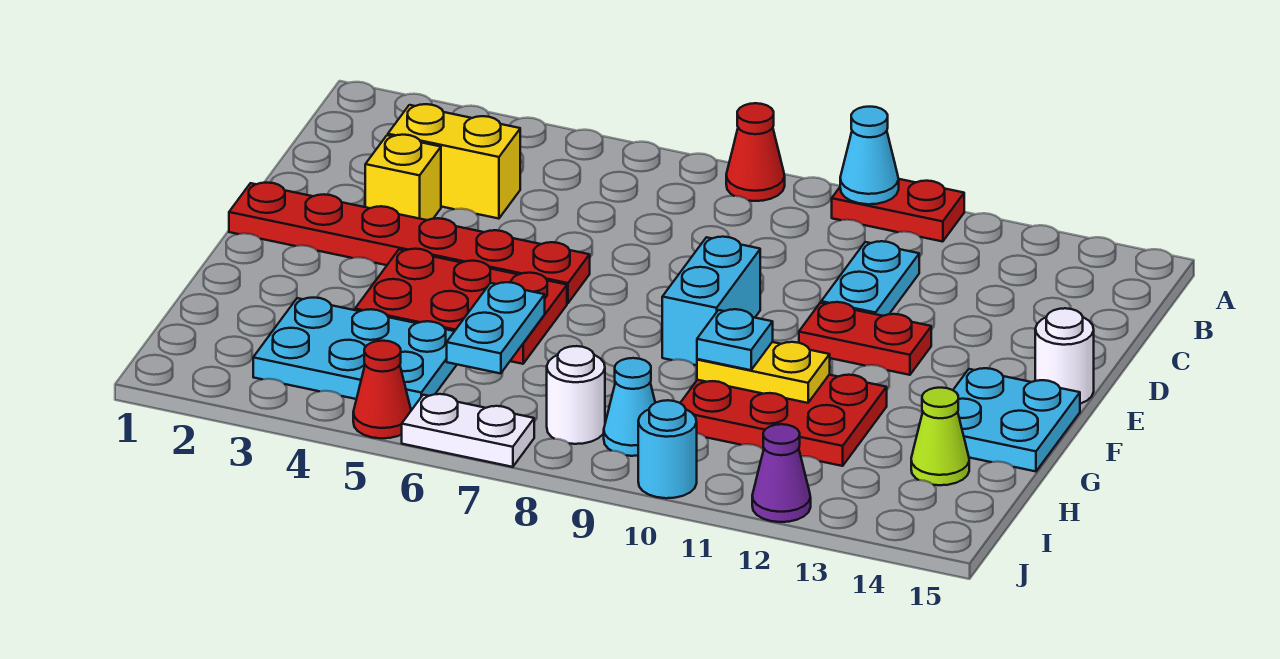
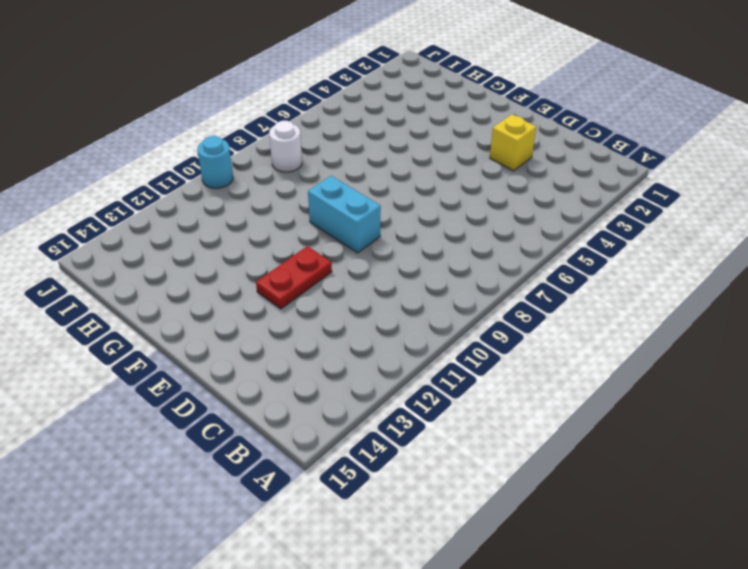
none -> red 1x1 cone [726,103,785,201]
none -> red 1x2 plate [832,179,964,242]
none -> yellow 1x2 brick [388,104,520,219]

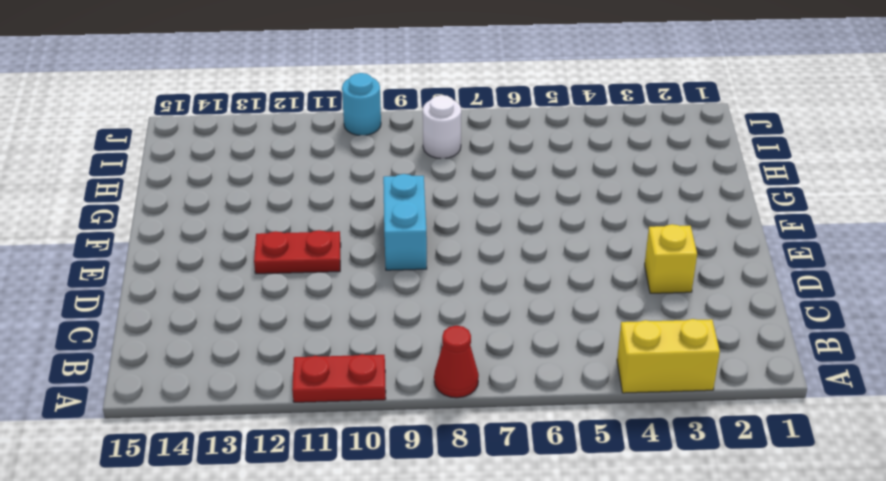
yellow 1x2 brick [617,319,720,393] -> yellow 1x2 brick moved to [388,104,520,219]
none -> cyan 1x2 plate [821,241,919,316]
none -> red 1x6 plate [229,183,590,303]
none -> white 1x1 round brick [1035,308,1094,404]

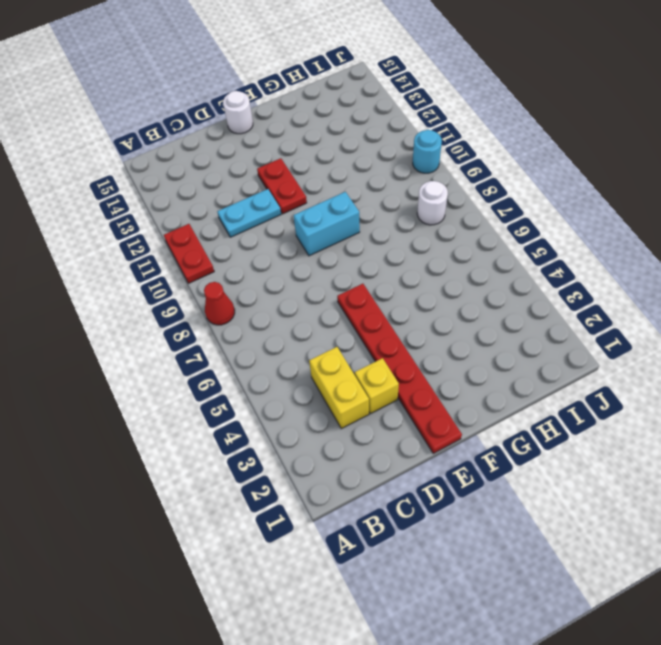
none -> red 2x3 plate [355,249,567,364]
none -> cyan 2x2 plate [953,368,1080,471]
none -> red 2x3 plate [681,375,887,466]

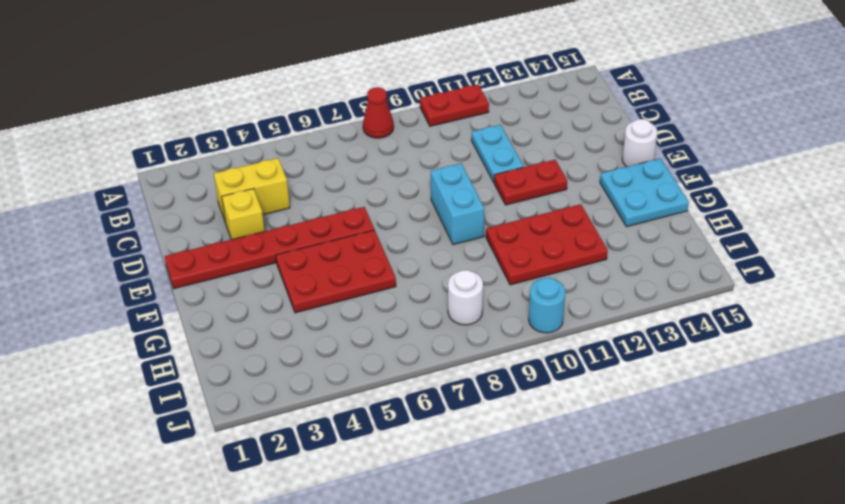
none -> cyan 2x3 plate [253,298,457,410]
none -> lime 1x1 cone [911,388,969,485]
none -> cyan 1x1 cone [604,358,655,456]

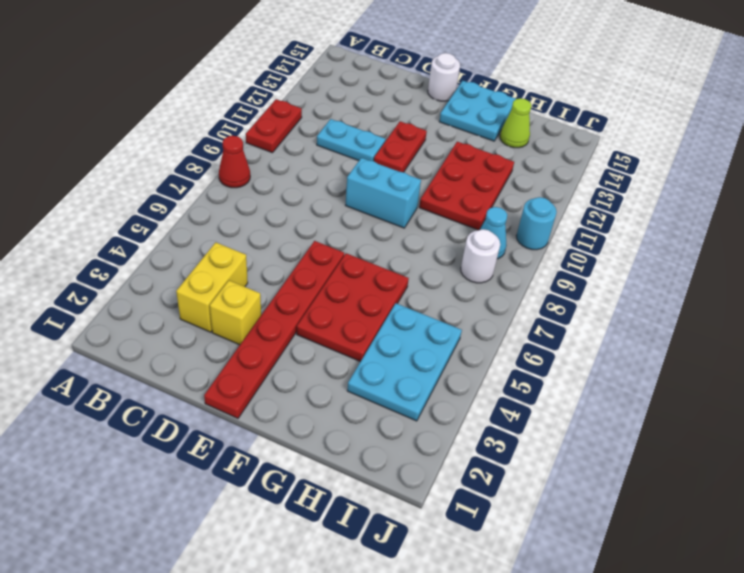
none -> red 1x1 cone [353,341,411,438]
none -> white 1x2 plate [402,394,534,467]
none -> purple 1x1 cone [752,424,811,522]

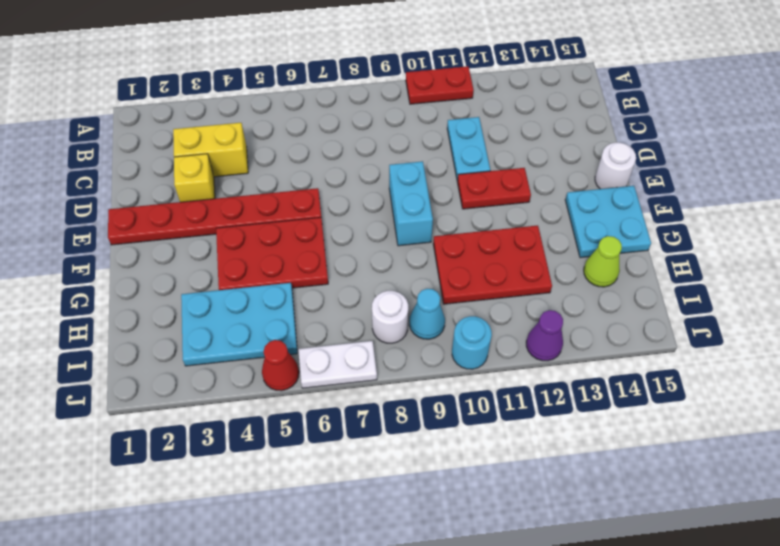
none -> red 1x1 cone [726,103,785,201]
none -> cyan 1x1 cone [840,107,899,204]
none -> cyan 1x2 plate [447,282,545,374]

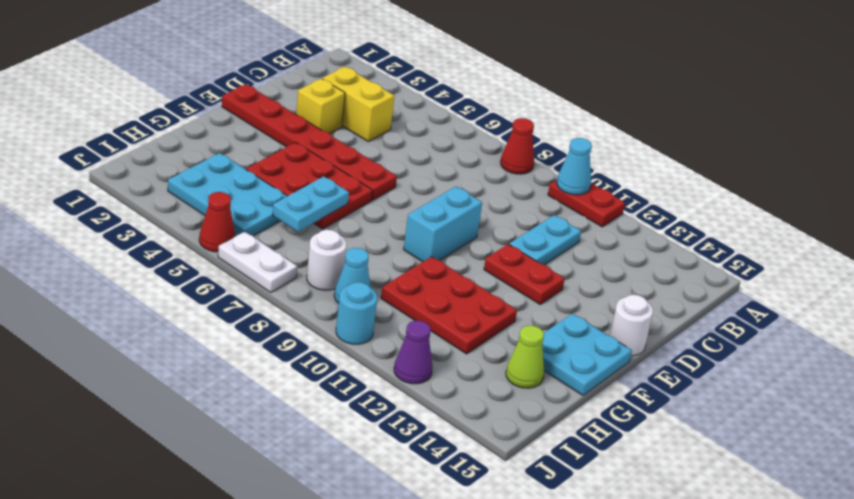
none -> yellow 1x2 plate [697,342,830,403]
none -> cyan 1x1 plate [697,309,773,370]

